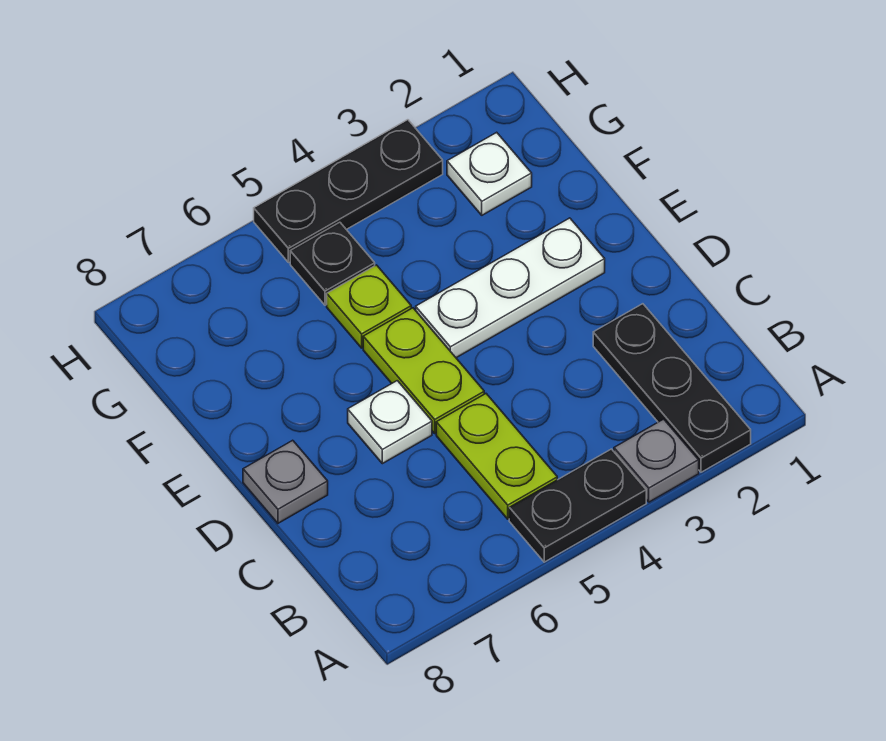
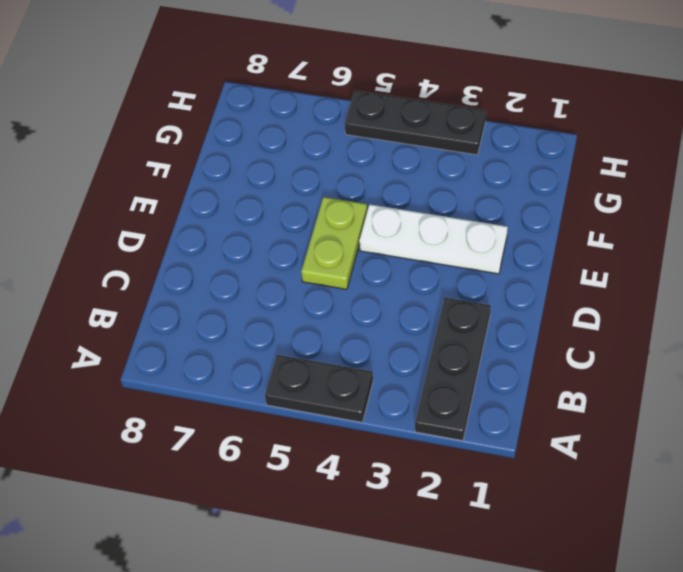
none -> grey 1x1 plate [614,419,699,502]
none -> lime 1x2 plate [436,394,557,519]
none -> white 1x1 plate [348,381,432,464]

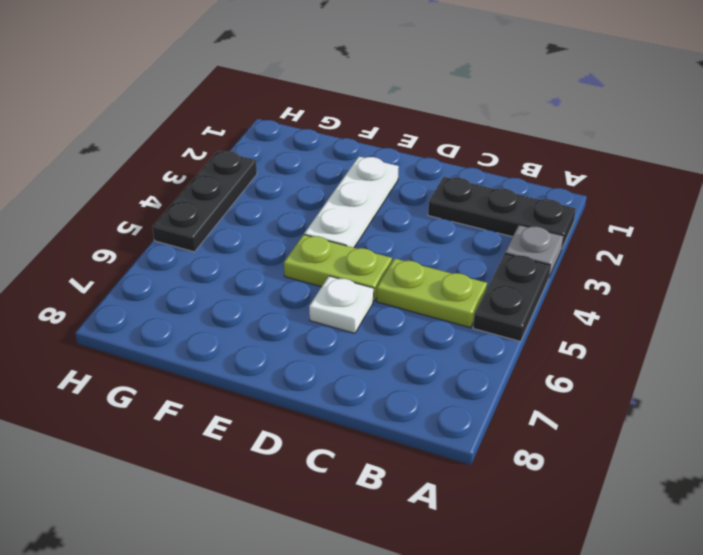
none -> grey 1x1 plate [243,440,328,523]
none -> lime 1x1 plate [327,265,411,348]
none -> white 1x1 plate [447,132,532,215]

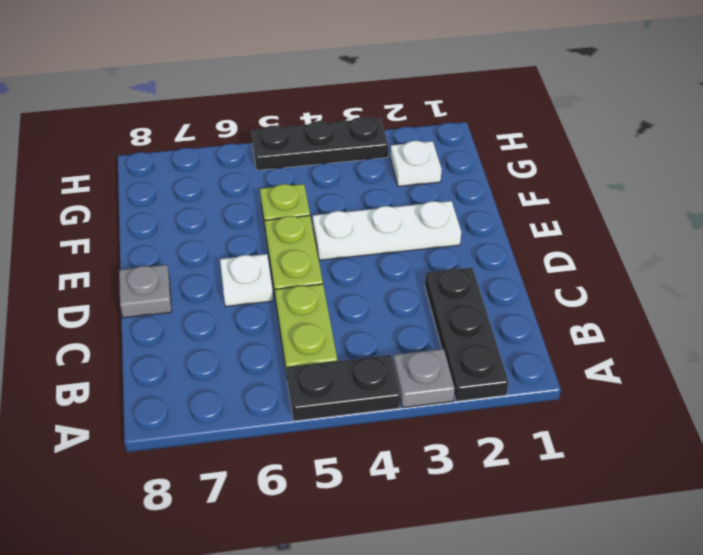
none -> black 1x1 plate [290,222,375,305]

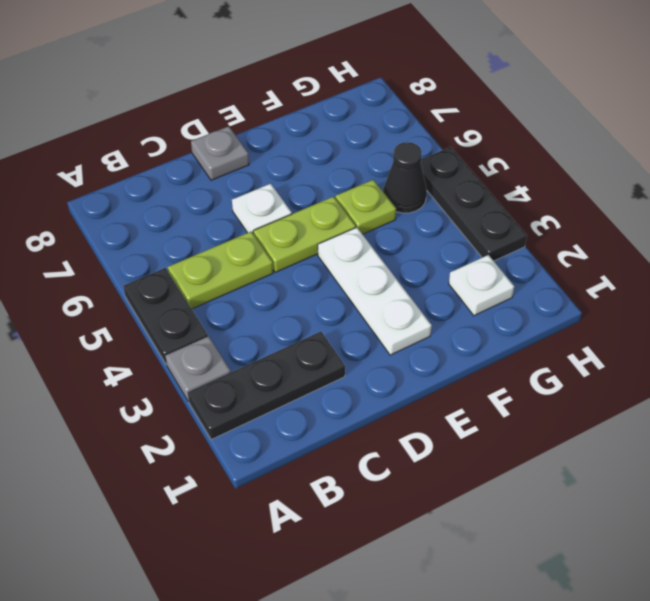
black 1x1 cone [383,142,427,213] -> black 1x1 plate [290,222,375,305]

